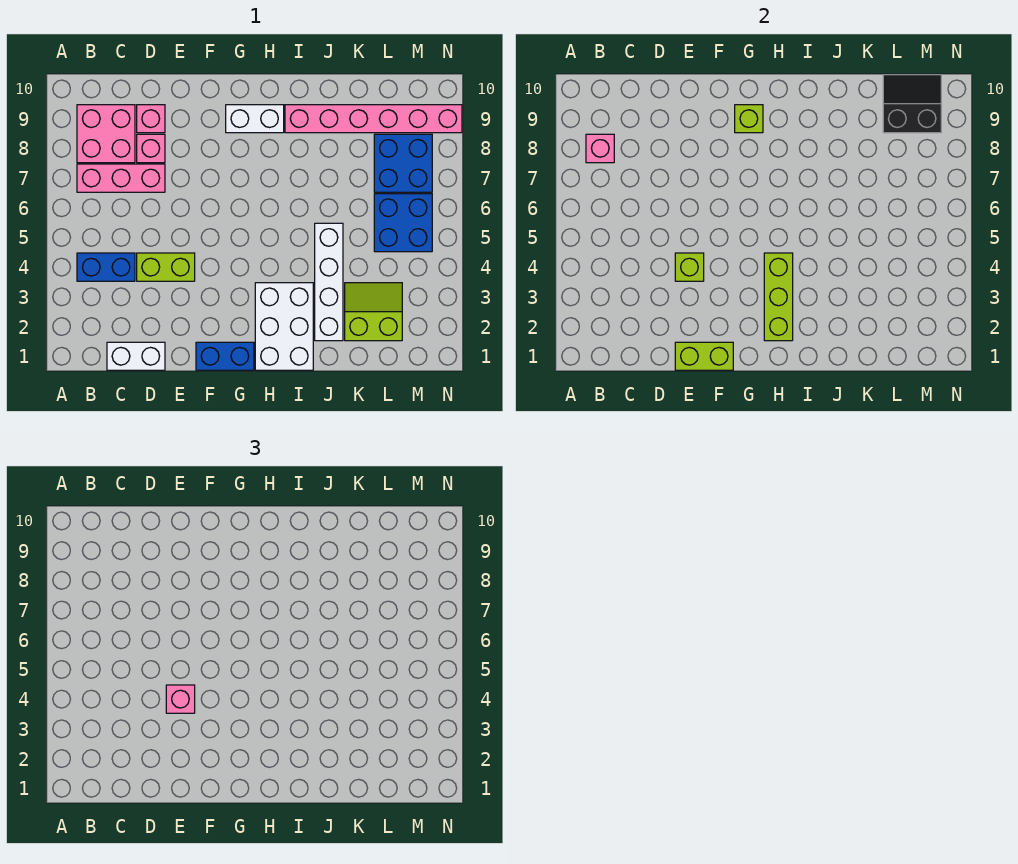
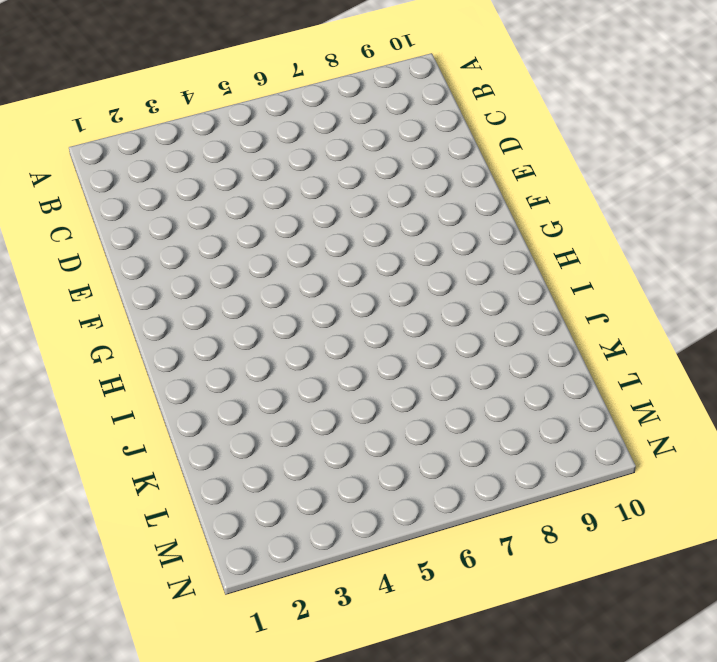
none -> blue 1x2 brick [77,253,135,281]
none -> pink 1x3 brick [77,164,165,192]
none -> pink 2x2 brick [77,105,135,163]

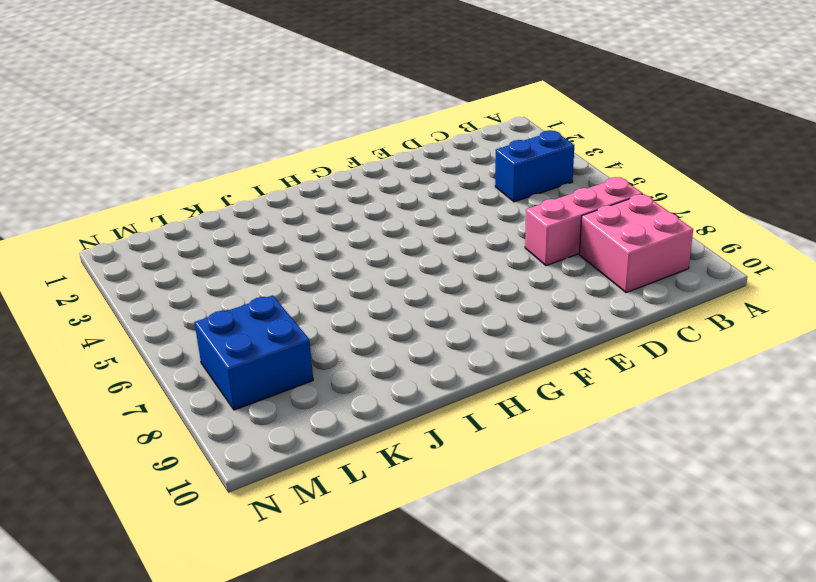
none -> white 1x2 brick [107,342,165,370]
none -> lime 1x2 brick [137,253,195,281]
none -> pink 1x1 brick [137,134,165,163]

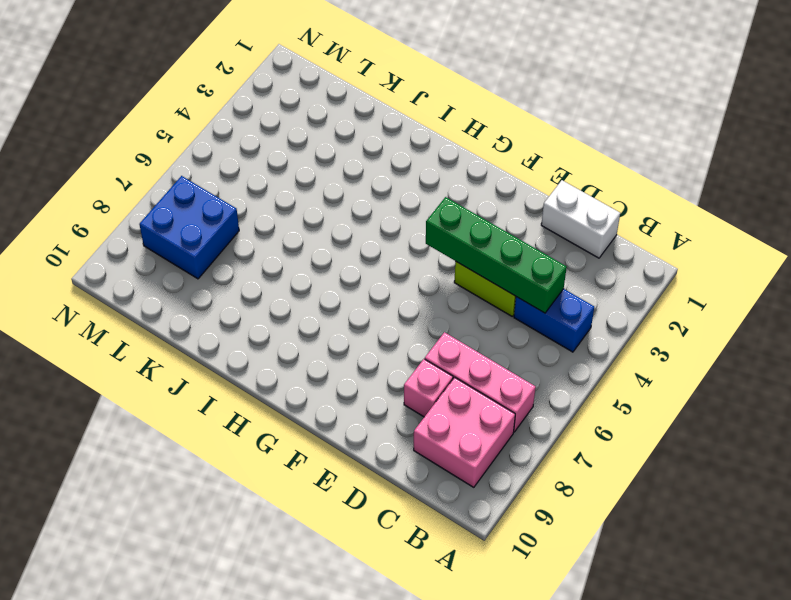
green 1x4 brick [426,197,567,313] -> lime 1x1 brick [675,253,704,281]
none -> pink 1x1 brick [137,105,165,133]
none -> blue 1x2 brick [196,342,254,370]
none -> white 1x2 brick [226,105,284,133]

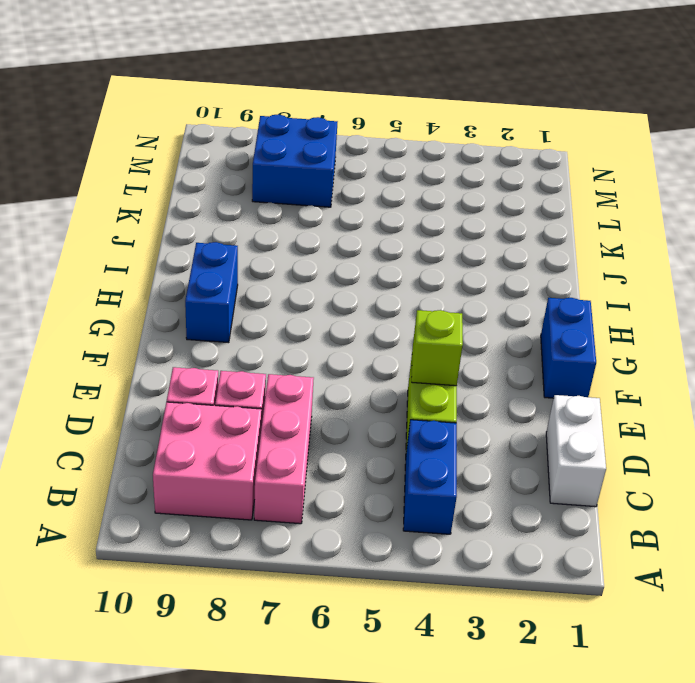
blue 1x2 brick [185,242,238,343] -> white 1x2 brick [226,105,284,133]
none -> white 2x3 brick [255,283,313,370]
none -> pink 1x6 brick [285,105,462,133]
none -> white 1x4 brick [315,223,343,341]

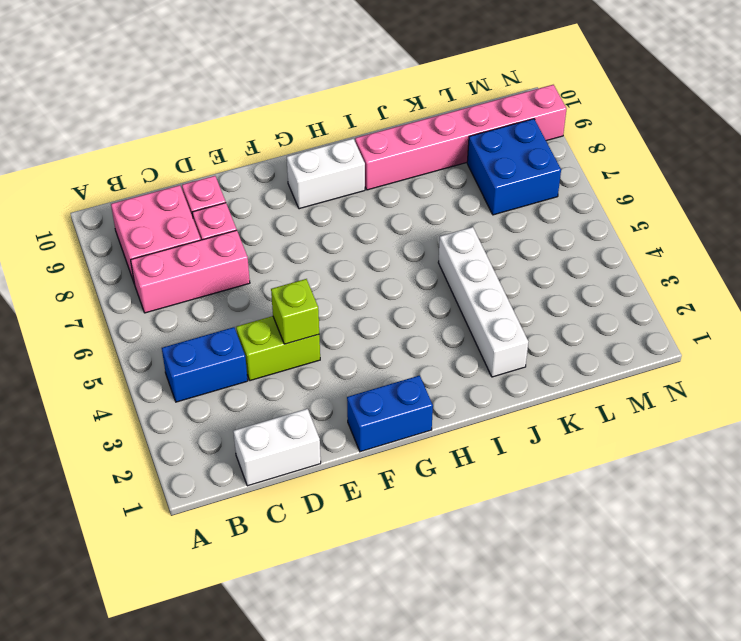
none -> white 2x3 brick [255,283,313,370]
none -> lime 2x2 slope [345,283,402,341]
none -> blue 2x2 brick [374,194,432,252]

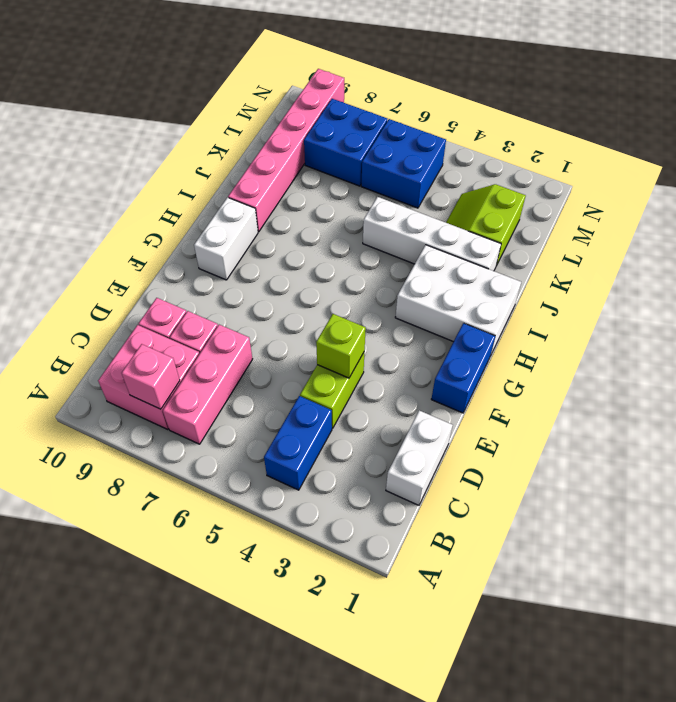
none -> lime 1x2 brick [675,342,733,370]
none -> lime 1x1 brick [735,105,763,133]
none -> lime 1x3 brick [764,253,793,341]

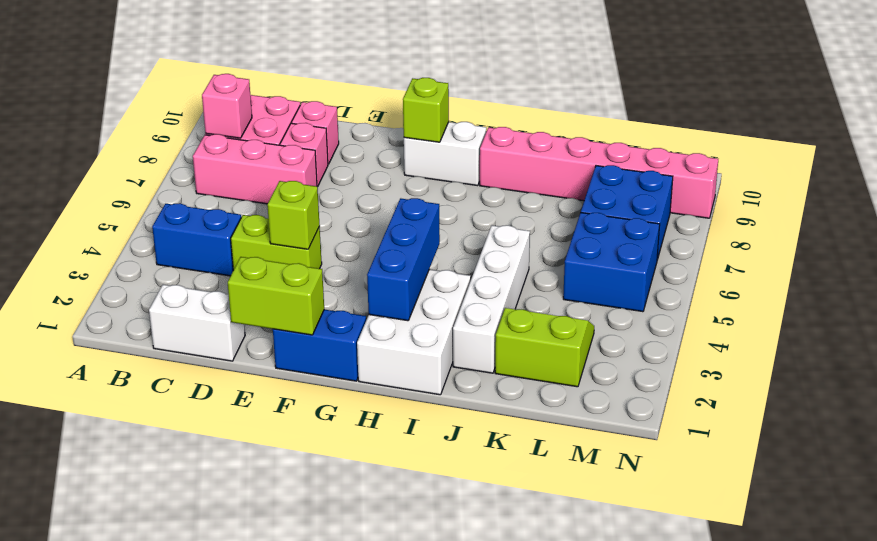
blue 1x3 brick [367,198,440,321] -> lime 1x3 brick [764,253,793,341]
none -> black 2x2 slope [883,75,941,133]
none -> pink 1x1 brick [166,685,195,713]

